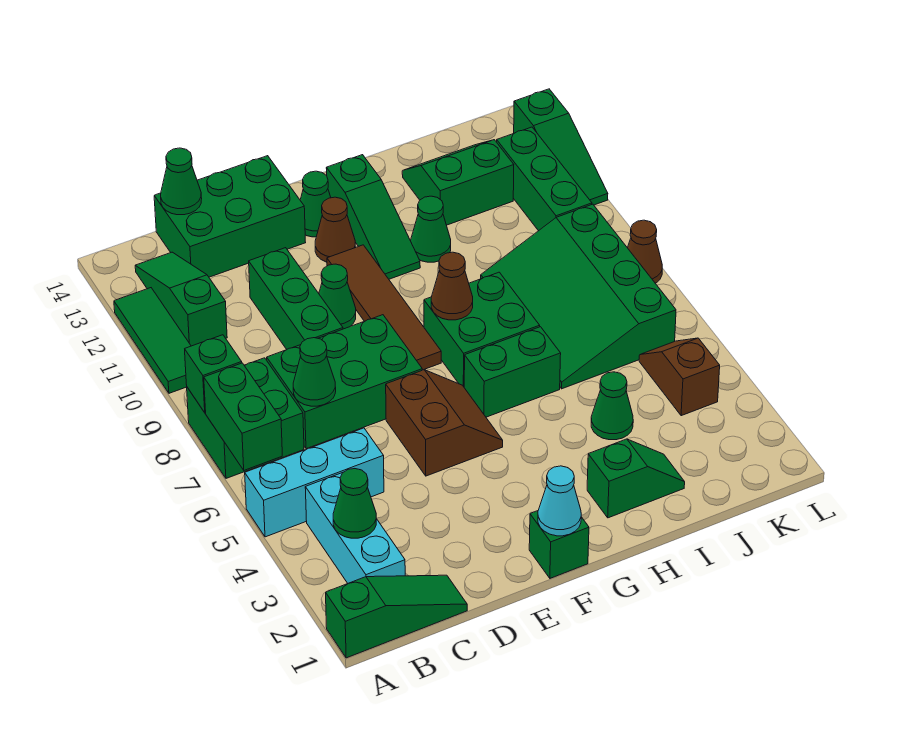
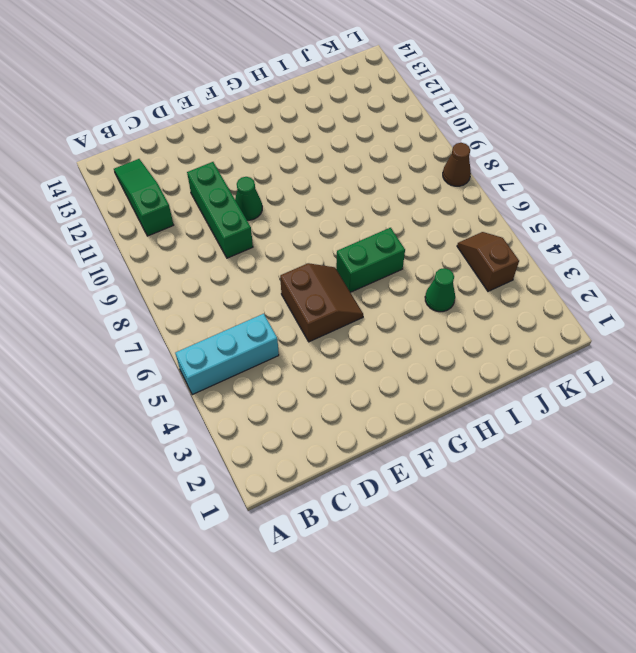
none -> green 1x3 slope [326,575,467,658]
none -> green 2x2 brick [187,358,304,478]
none -> green 1x3 tile [114,288,191,393]
none -> cyan 1x3 brick [305,473,405,583]

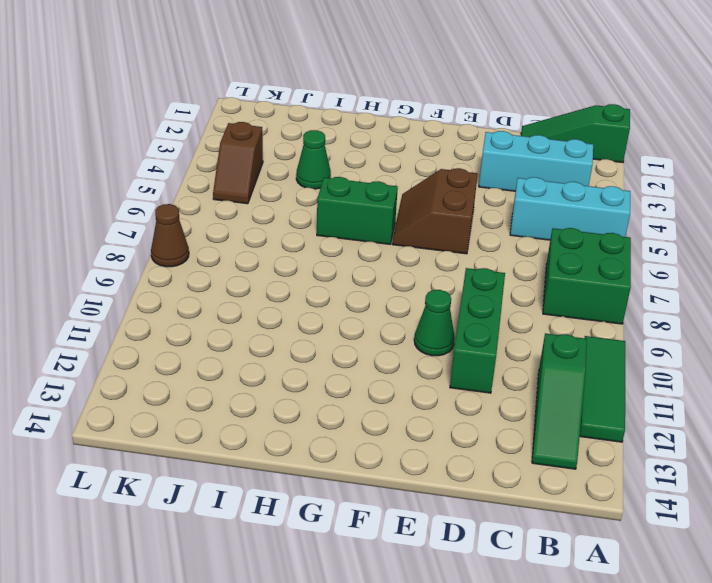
cyan 1x3 brick [479,131,593,191] -> cyan 1x3 brick turned to [305,473,405,583]
none -> green 2x3 brick [267,315,422,449]
none -> green 2x3 brick [154,156,306,277]
none -> green 1x1 brick [529,511,589,578]
none -> brown 1x4 tile [327,245,441,370]

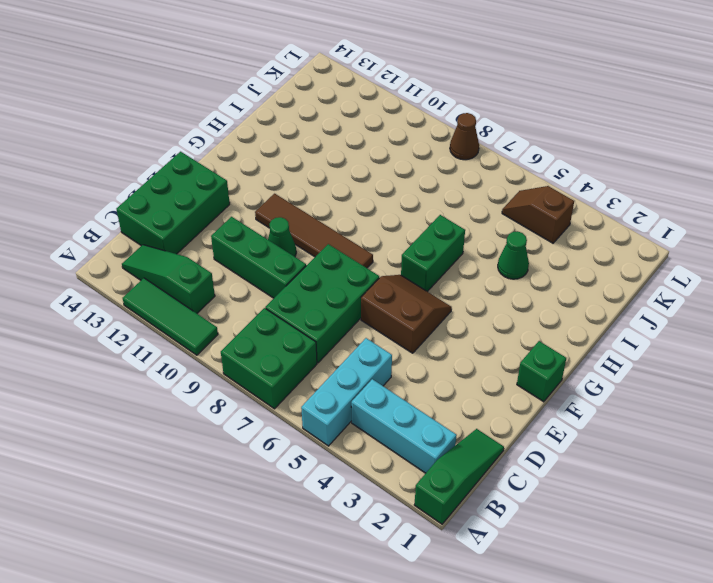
none -> brown 1x1 cone [315,197,355,262]
none -> green 1x1 cone [300,171,331,237]
none -> green 2x2 brick [424,272,540,387]
none -> green 1x3 slope [326,155,420,279]

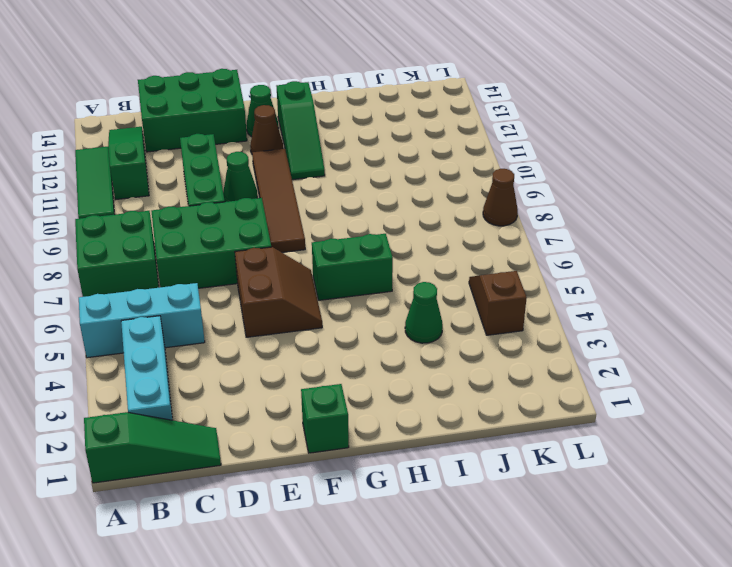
none -> green 2x2 brick [424,272,540,387]
none -> green 1x2 slope [587,439,685,518]
none -> green 1x1 cone [411,196,451,262]
none -> green 3x4 slope [481,204,676,389]

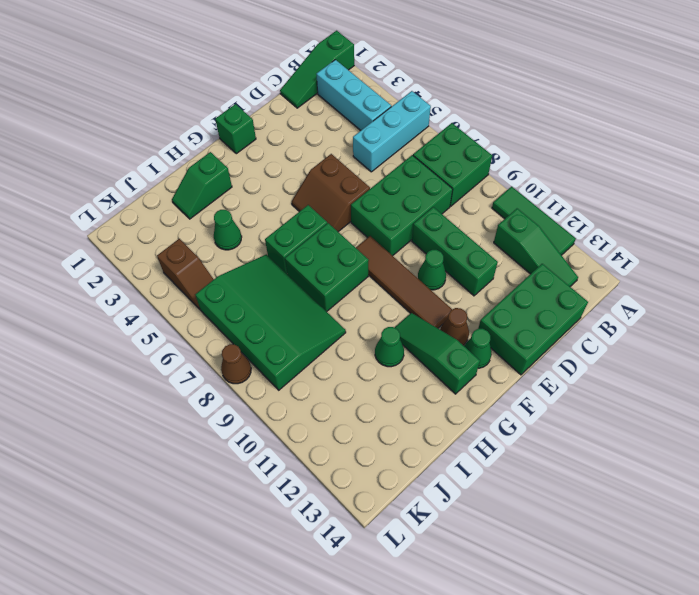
none -> green 2x2 slope [402,140,514,225]
none -> green 1x3 brick [497,127,592,231]
none -> green 1x3 slope [514,89,608,205]
none -> green 1x2 brick [204,363,282,470]

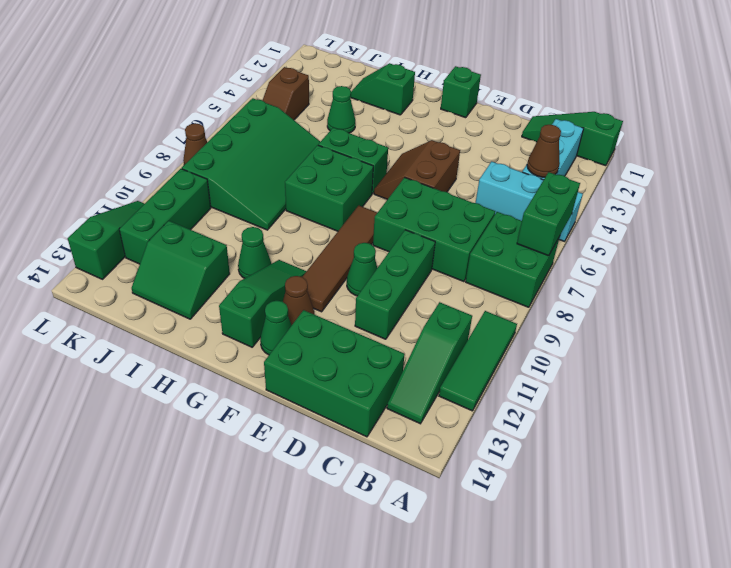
brown 1x1 cone [527,125,561,177] -> brown 1x1 cone moved to [431,252,473,320]
none -> green 1x1 brick [185,335,242,413]
none -> green 1x1 cone [333,469,376,538]
none -> green 1x1 cone [293,338,336,406]
none -> green 1x1 cone [161,148,202,215]

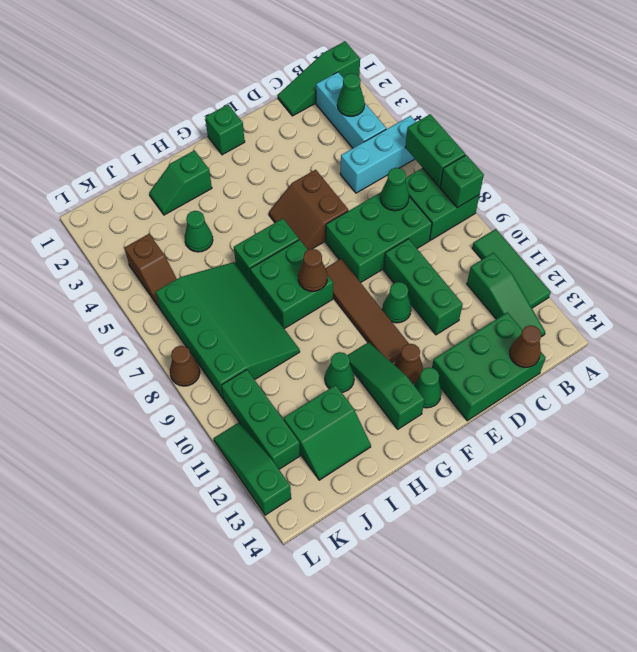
brown 1x1 cone [510,325,541,368] -> green 1x1 cone [161,148,202,215]
none -> cyan 1x1 cone [538,466,581,536]

